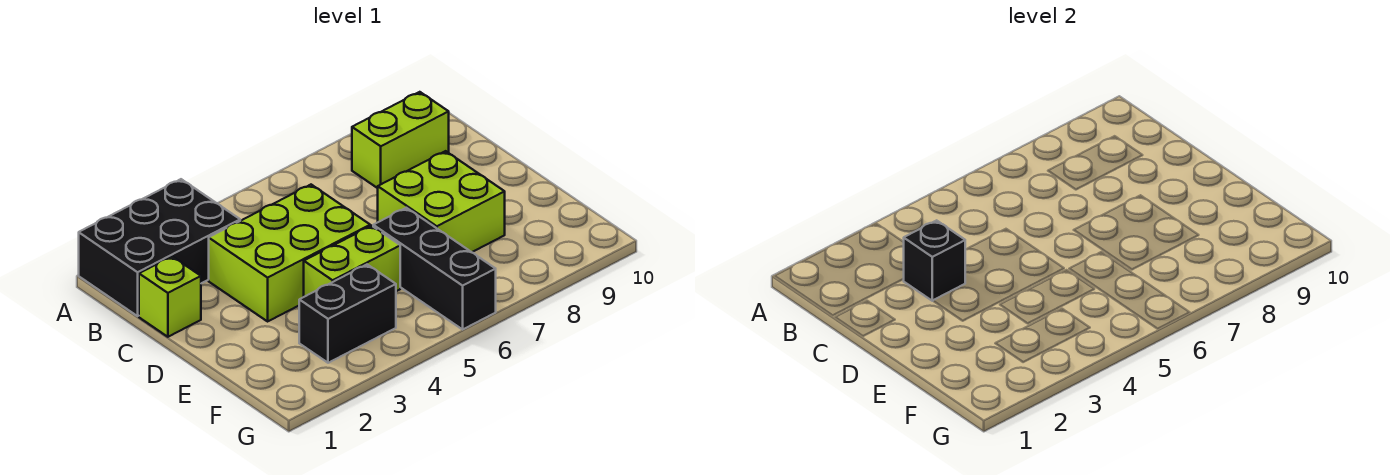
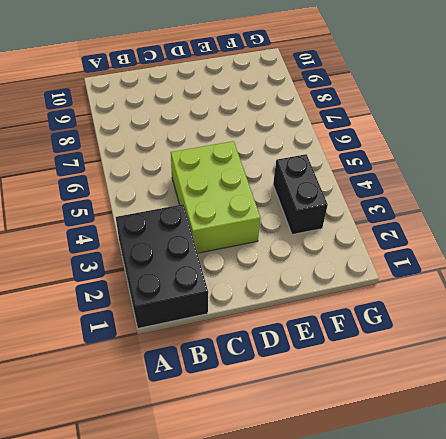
none -> lime 1x2 brick [352,92,449,188]
none -> lime 1x1 brick [139,257,201,337]

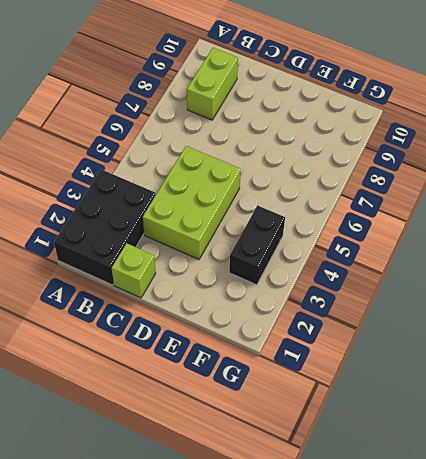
none -> lime 2x2 brick [378,151,505,252]
none -> lime 1x2 brick [304,226,400,297]

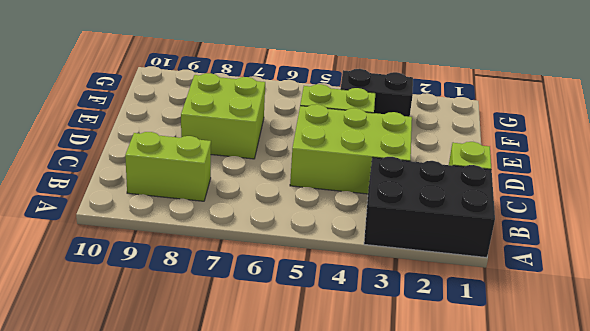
none -> black 1x3 brick [373,208,496,329]
none -> black 1x1 brick [904,220,965,301]

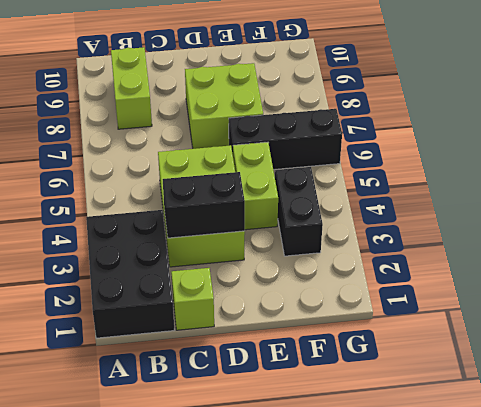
black 1x2 brick [163,172,245,238] -> black 1x1 brick [904,220,965,301]

